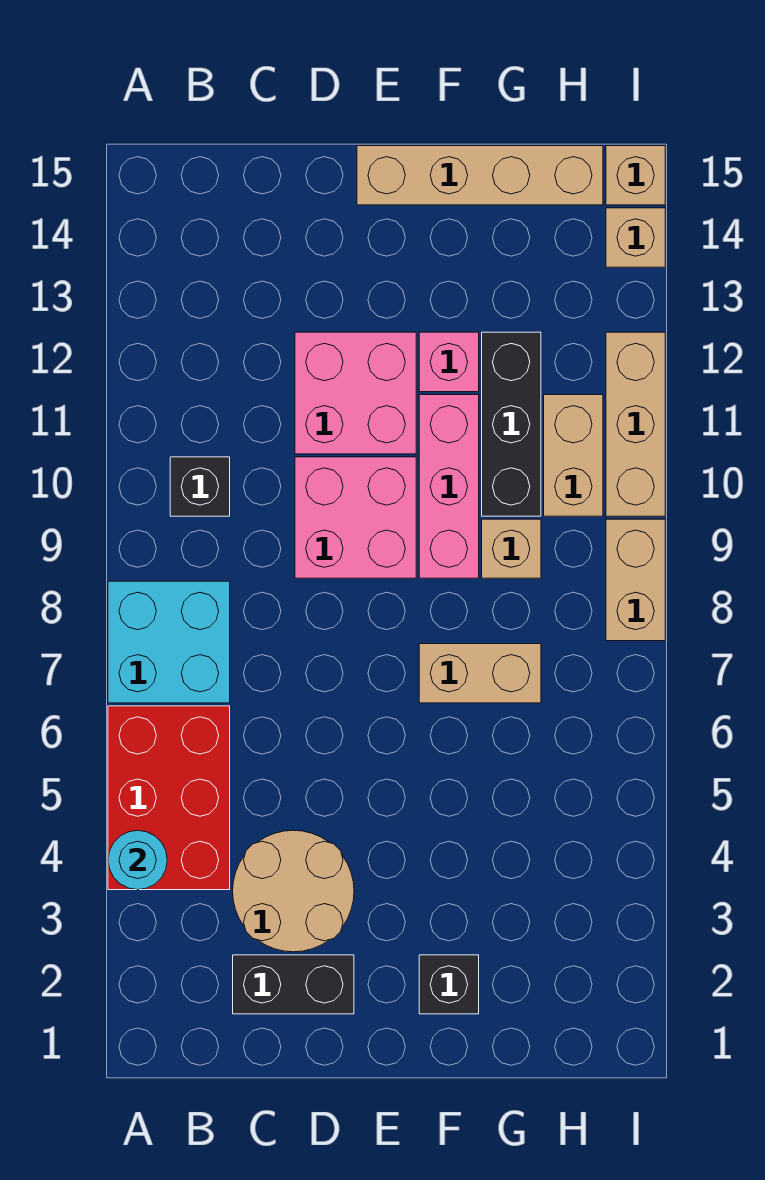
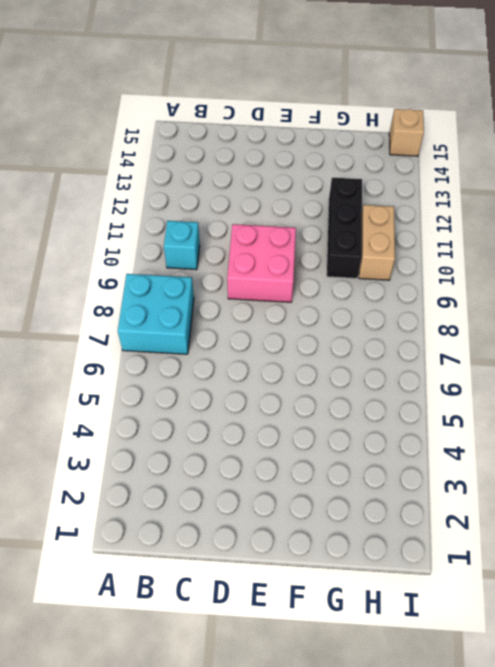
cyan 1x1 brick [164,221,200,270] -> black 1x1 brick [170,457,230,516]
none -> red 2x3 brick [108,706,230,890]
none -> black 1x2 brick [233,955,354,1014]
none -> tan 2x2 round brick [233,830,354,952]

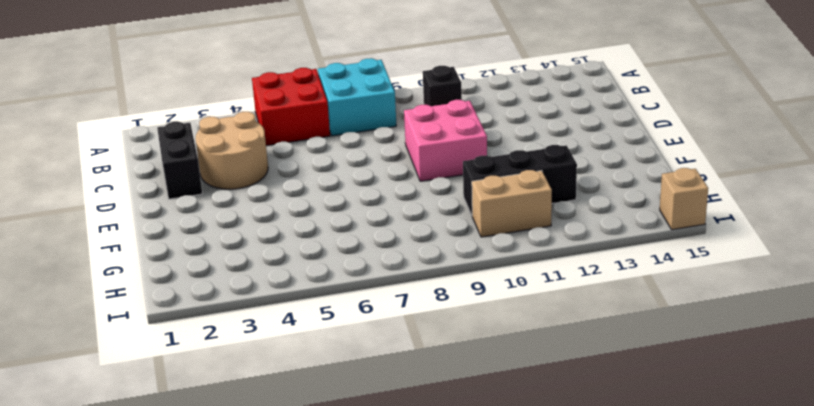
red 2x2 brick [252,68,330,146] -> red 2x3 brick [108,706,230,890]
none -> pink 2x2 brick [295,332,416,454]
none -> tan 1x4 brick [357,146,603,205]
none -> black 1x1 brick [419,955,479,1014]

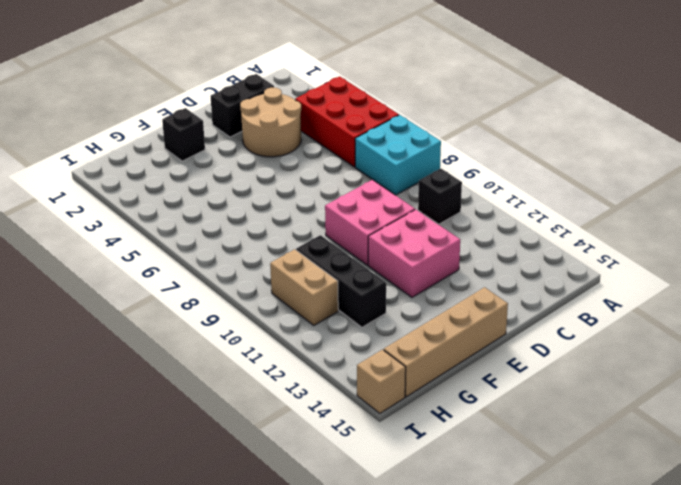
none -> tan 1x2 brick [419,644,541,703]
none -> pink 1x3 brick [419,395,479,578]
none -> pink 1x1 brick [419,332,479,392]

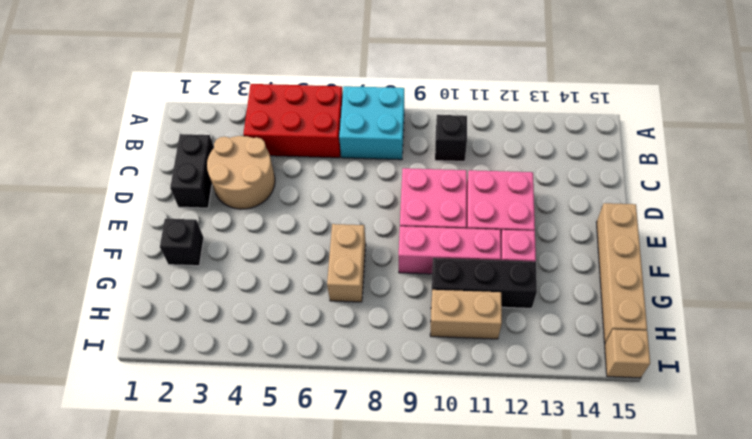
none -> tan 1x1 brick [482,519,541,578]
none -> tan 1x2 brick [606,519,665,641]
none -> tan 1x3 brick [606,332,665,516]

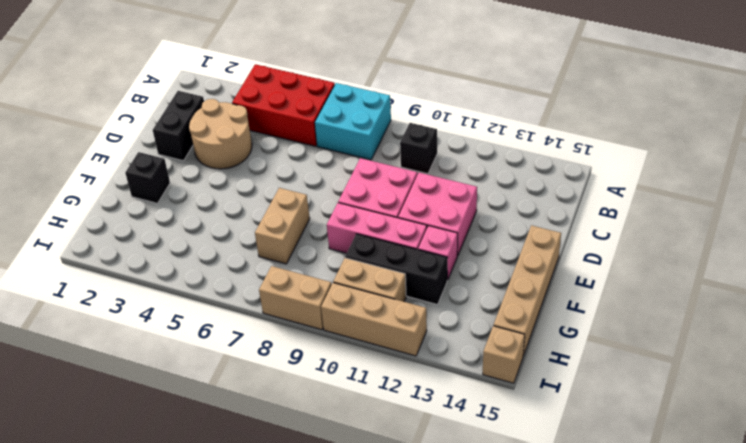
none -> tan 1x1 brick [482,519,541,578]
none -> tan 1x1 brick [606,208,665,267]
none -> cyan 1x1 round brick [108,830,167,890]

